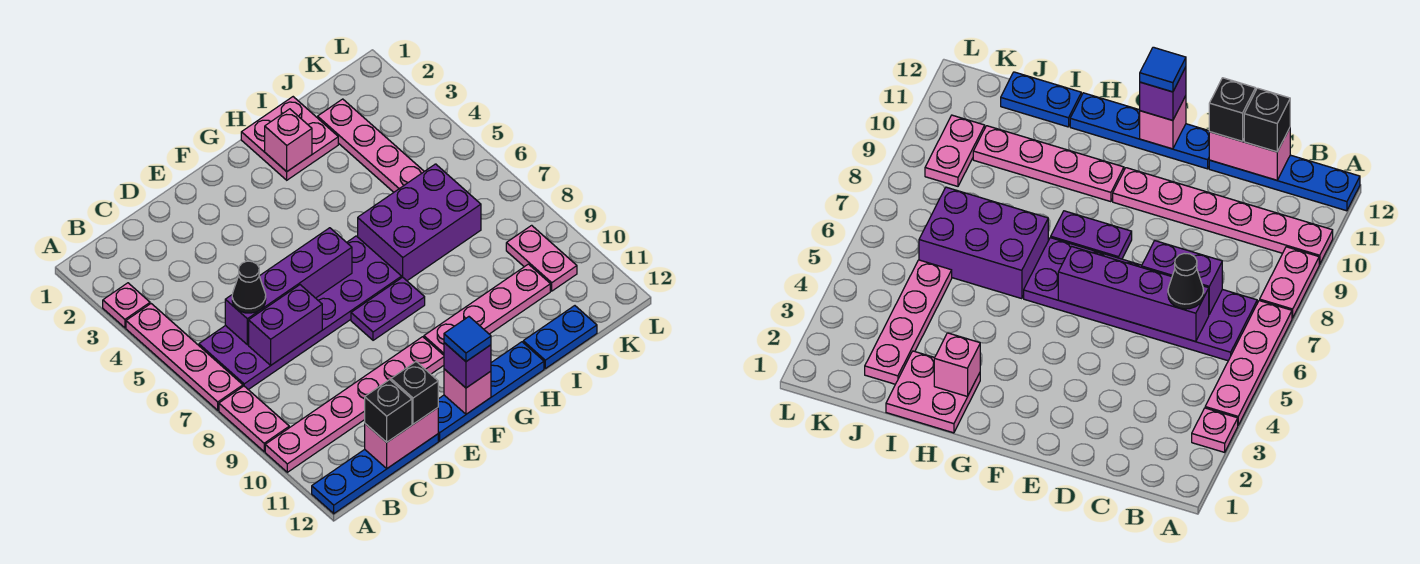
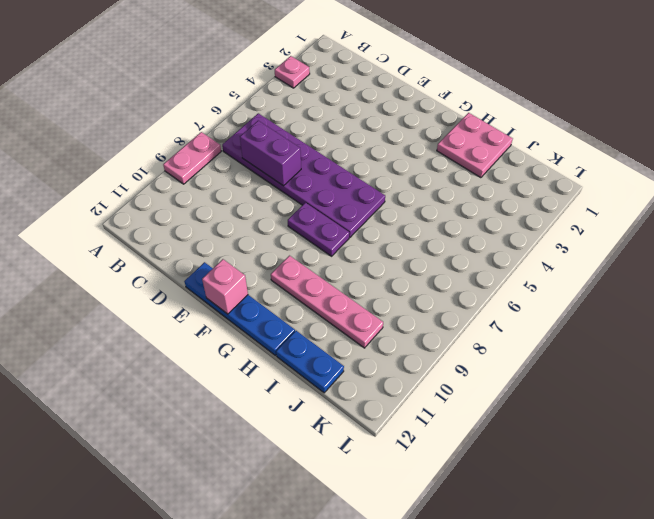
none -> pink 1x4 plate [126,304,243,410]
none -> pink 1x6 plate [265,337,444,472]
none -> blue 1x4 plate [312,434,438,514]

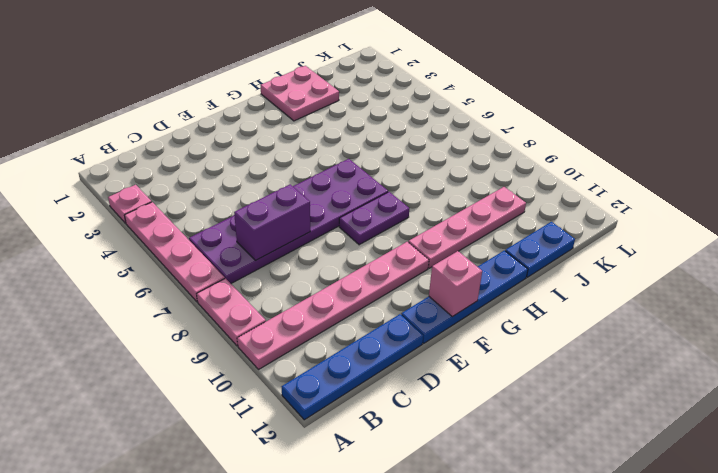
none -> purple 2x3 brick [358,164,481,281]
none -> pink 1x4 plate [318,99,424,192]
none -> pink 1x2 plate [506,225,577,291]

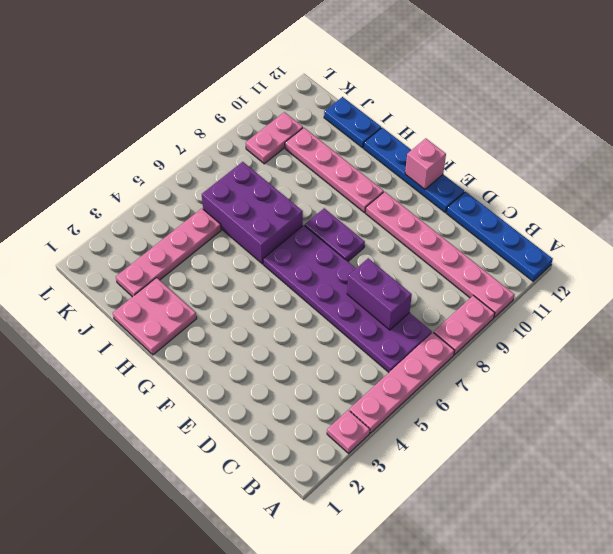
none -> purple 1x4 brick [225,228,352,345]
none -> pink 1x2 brick [365,408,438,468]
none -> pink 1x1 brick [265,109,312,172]

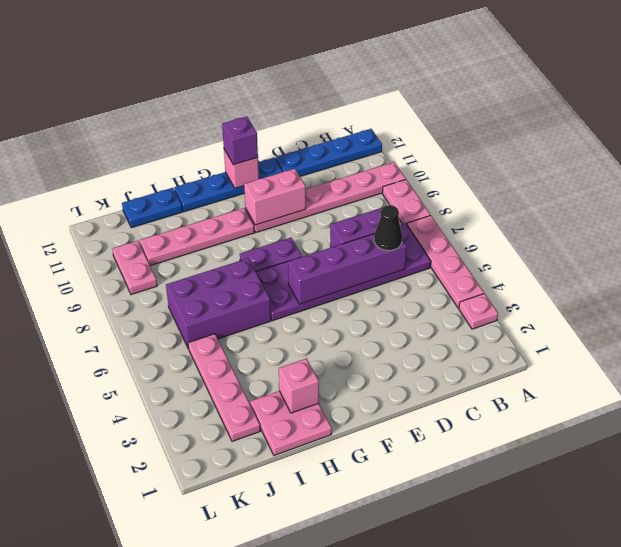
pink 1x2 brick [244,169,306,225] -> pink 1x2 brick moved to [365,408,438,468]
none -> black 1x1 brick [365,380,412,442]
none -> black 1x1 brick [391,362,438,424]
none -> blue 1x1 tile [444,317,491,361]

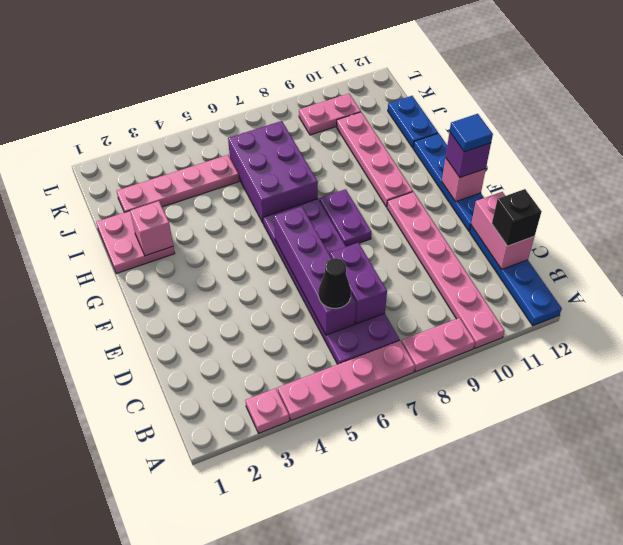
none -> black 1x1 brick [391,362,438,424]

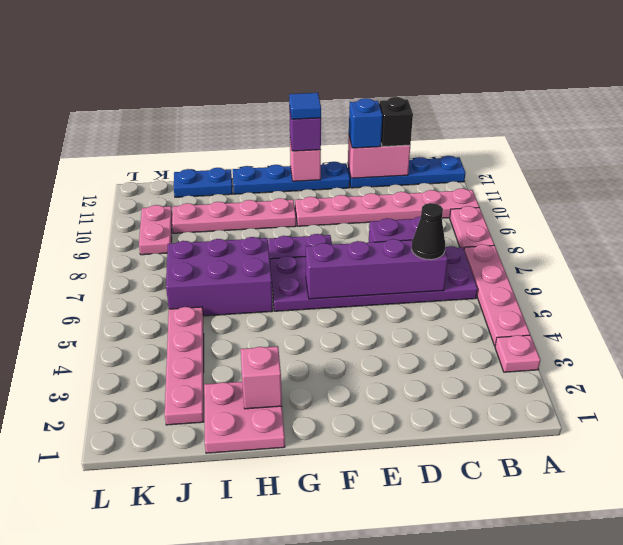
blue 1x1 brick [349,98,383,148] -> black 1x1 brick [391,362,438,424]

